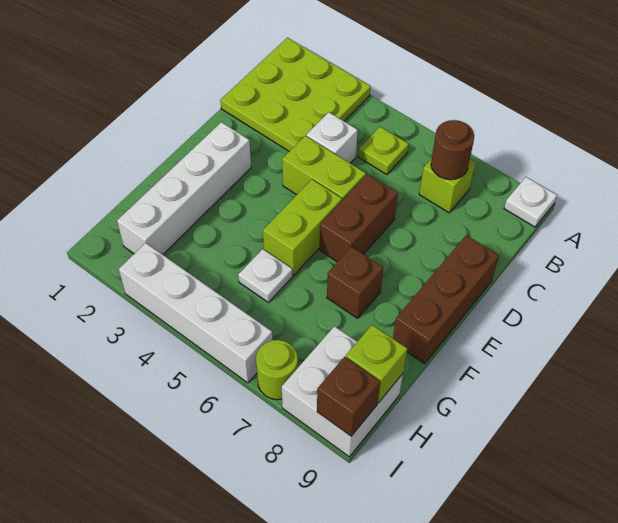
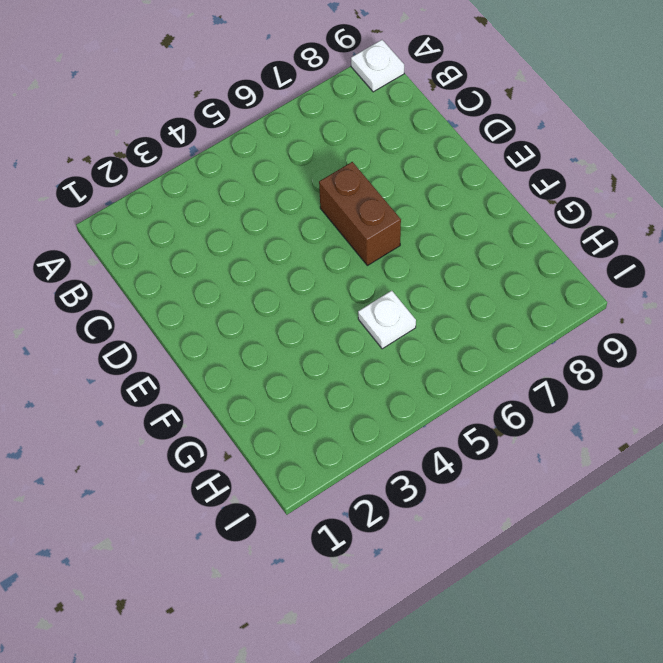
none -> lime 3x3 plate [220,38,371,151]
none -> lime 1x1 plate [358,127,409,175]
none -> lime 1x1 brick [419,159,475,213]

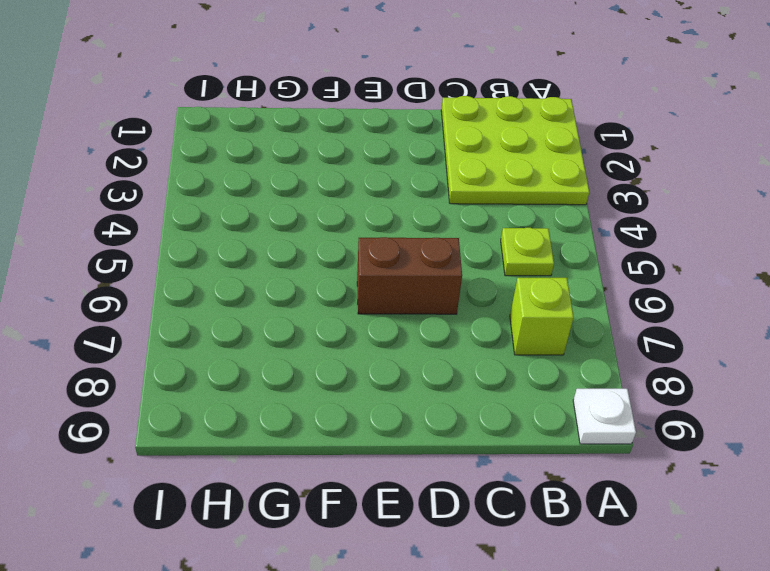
none -> white 1x1 brick [306,112,358,163]
none -> lime 1x2 brick [282,136,366,200]
none -> brown 1x3 brick [393,235,499,364]

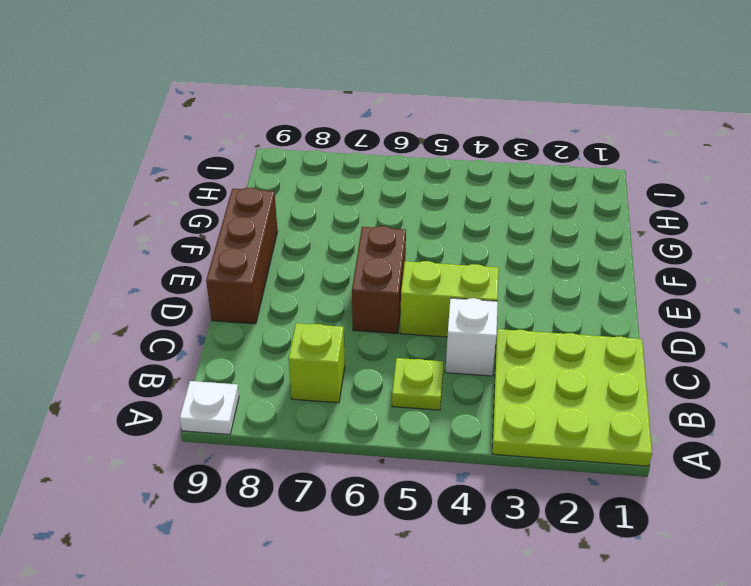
none -> white 1x4 brick [117,122,251,255]
none -> lime 1x2 brick [263,180,342,275]
none -> brown 1x1 brick [327,247,383,318]

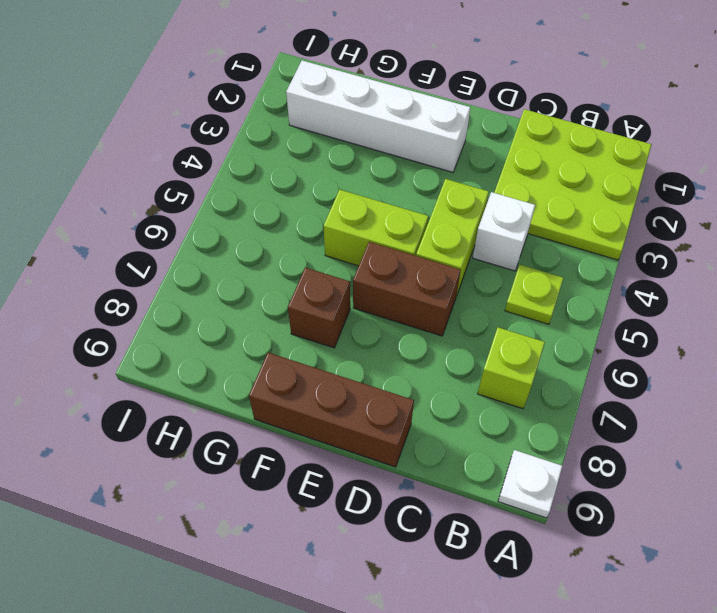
none -> white 1x1 plate [238,249,293,303]
none -> white 2x2 brick [282,326,403,457]
none -> white 1x4 brick [119,243,272,383]

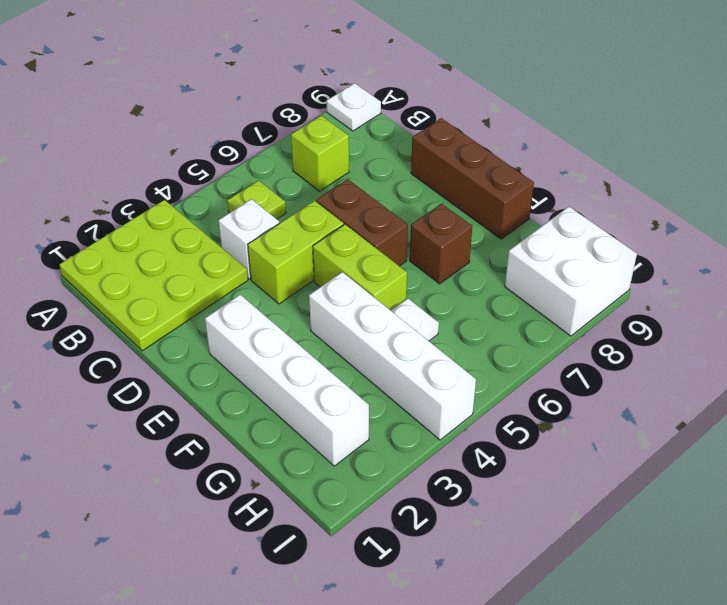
white 1x4 brick [309,272,476,440] -> white 1x4 brick turned to [119,243,272,383]
none -> lime 1x1 round brick [256,340,298,400]
none -> brown 1x1 round brick [431,120,474,180]
none -> lime 1x1 brick [346,325,407,403]

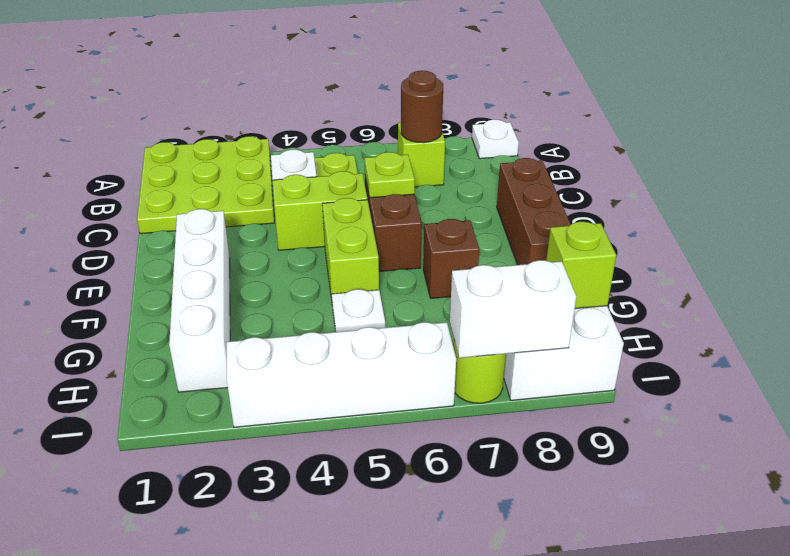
lime 1x1 plate [364,152,415,198] -> none
white 1x2 brick [450,260,576,358] -> none
none -> brown 1x1 brick [317,357,380,436]

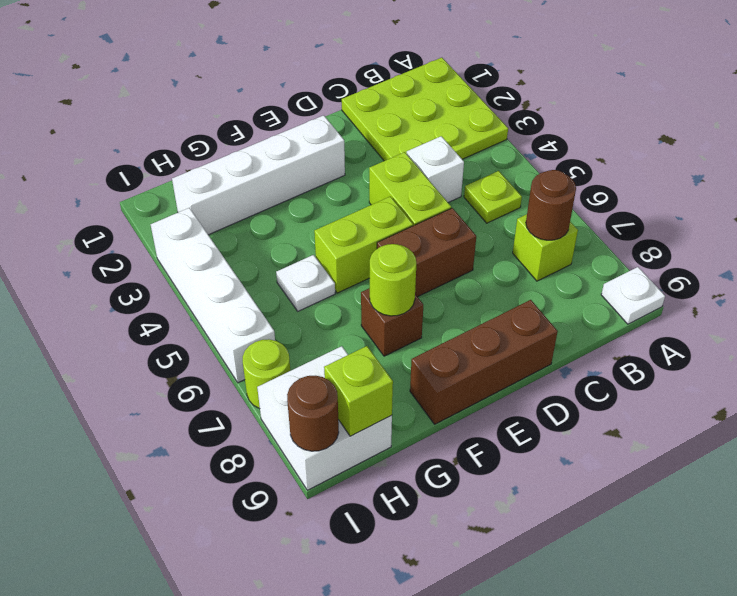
lime 1x1 round brick [370,244,416,316] -> none
brown 1x1 round brick [287,376,339,451] -> brown 1x1 brick [317,357,380,436]

